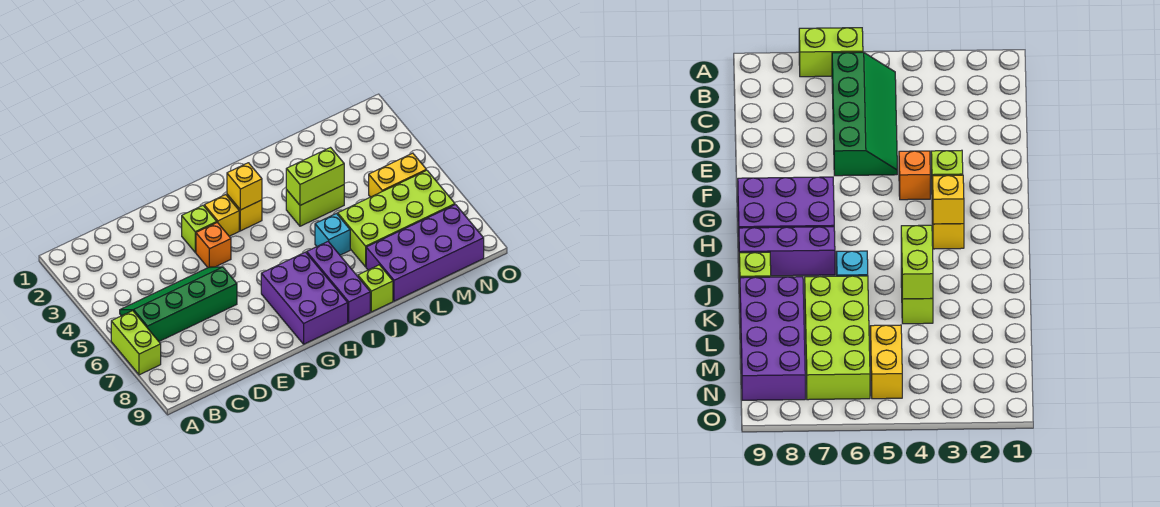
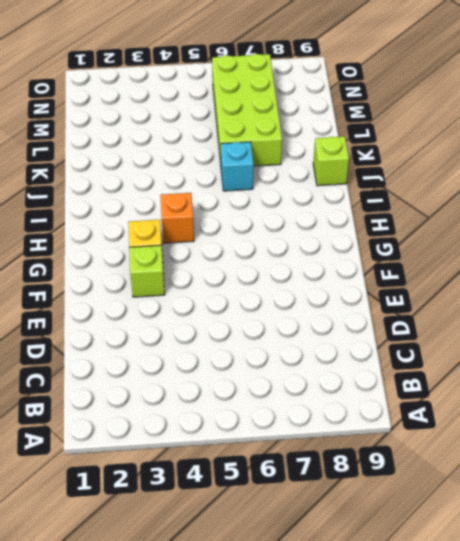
orange 1x1 brick [160,193,194,243] -> orange 1x1 brick moved to [196,222,231,267]
none -> lime 1x2 brick [111,311,161,375]
none -> green 2x4 slope [120,267,237,341]
none -> purple 2x3 brick [261,252,348,344]

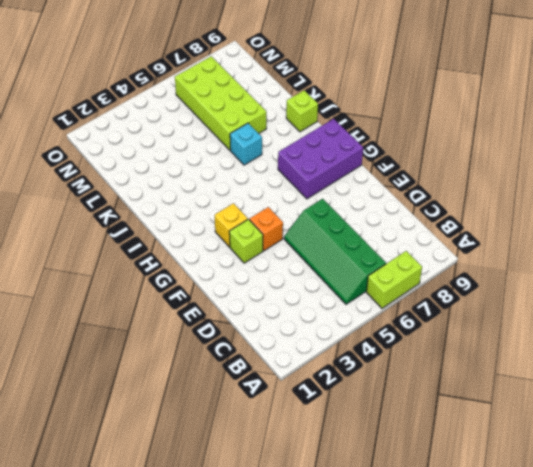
none -> yellow 1x1 brick [227,194,262,231]
none -> purple 1x3 brick [307,242,370,323]
none -> lime 1x2 brick [286,185,344,226]

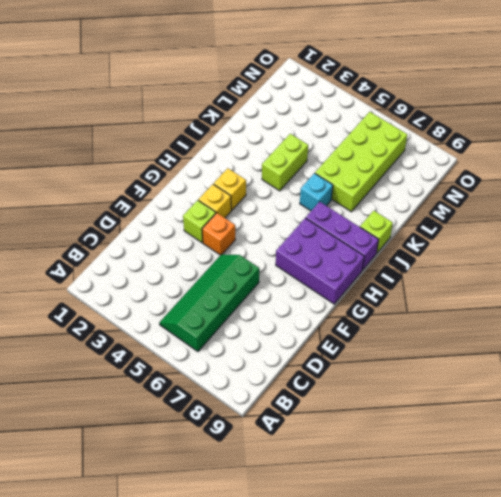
none -> lime 1x2 brick [111,311,161,375]
none -> purple 2x4 brick [366,205,484,301]
none -> yellow 1x2 brick [369,153,426,197]

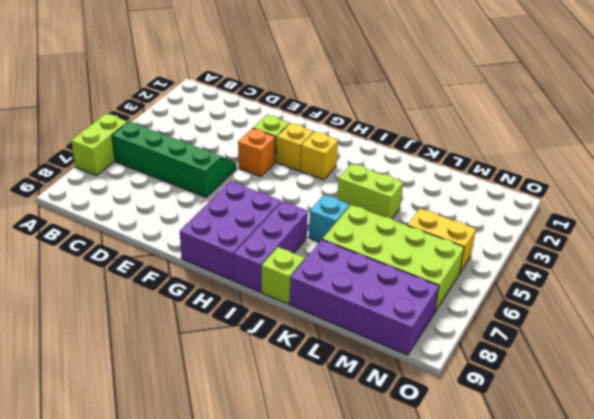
none -> yellow 1x1 brick [227,163,262,210]
none -> lime 1x2 brick [286,148,344,205]

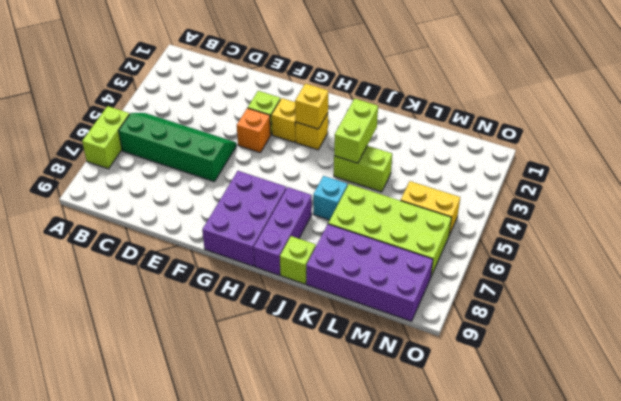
lime 1x2 brick [334,99,378,163] -> lime 1x2 brick turned to [286,148,344,205]

